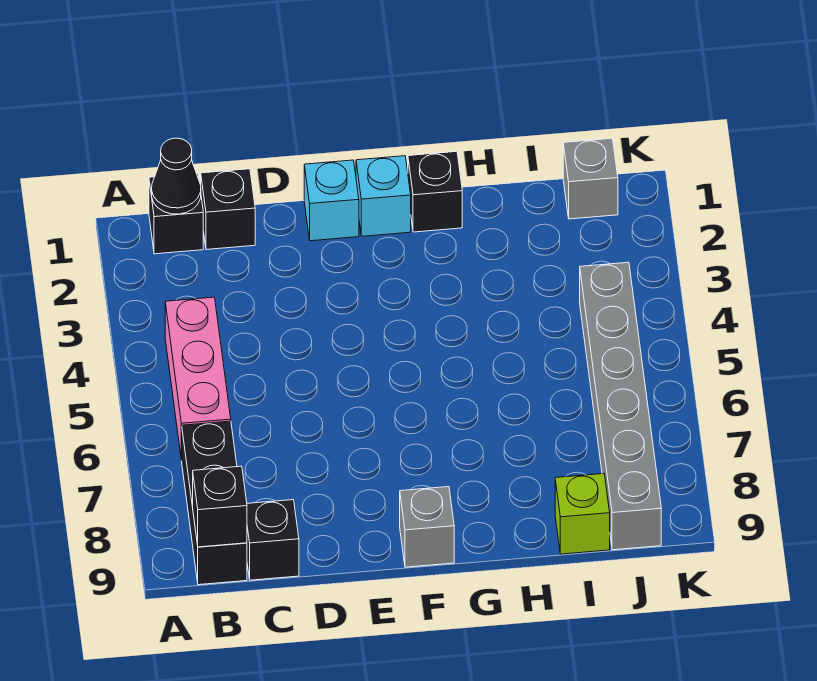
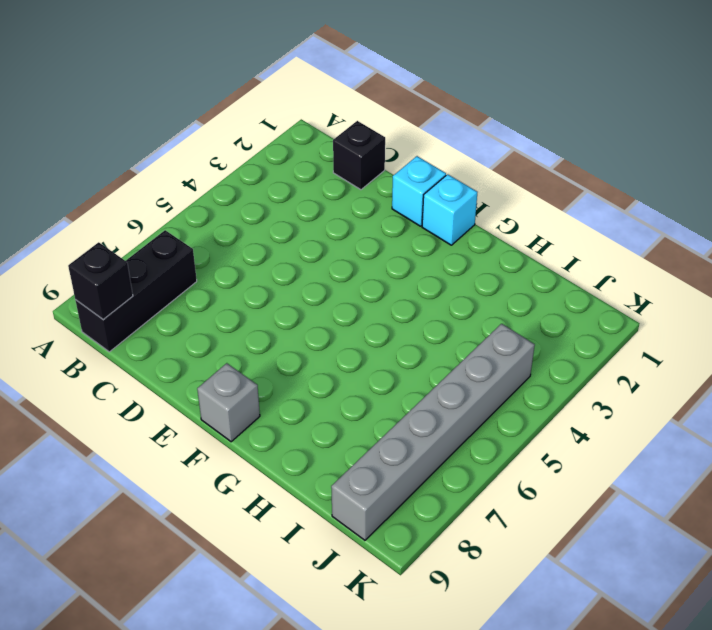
none -> black 1x1 brick [149,173,203,254]
none -> pink 1x3 brick [165,297,231,460]
none -> black 1x1 brick [247,500,299,580]

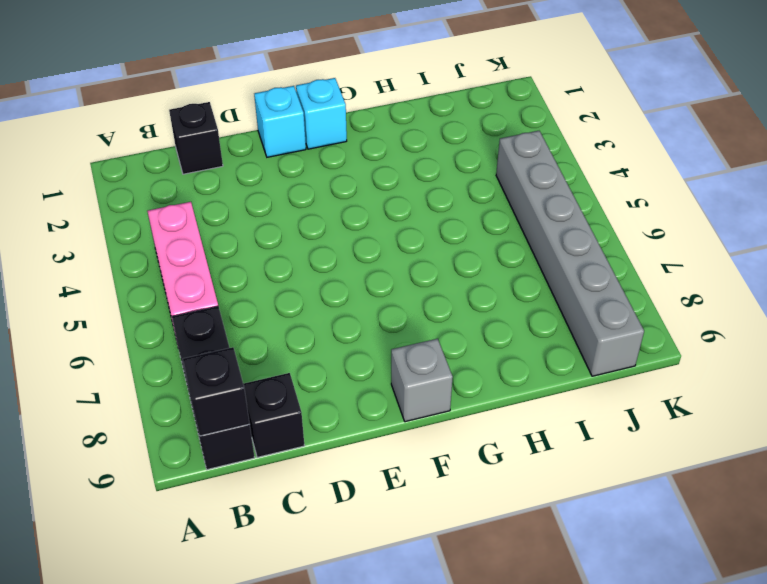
none -> black 1x1 brick [149,173,203,254]
none -> black 1x1 brick [408,151,462,232]
none -> lime 1x1 brick [555,474,610,554]

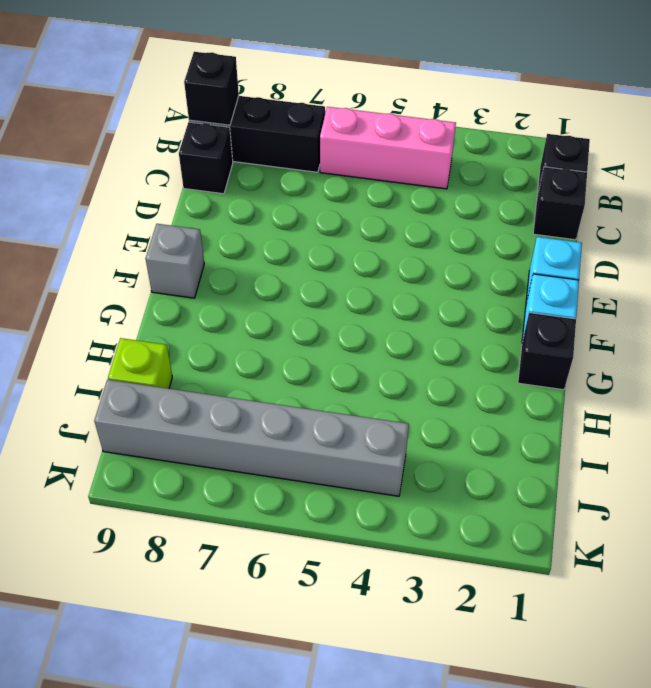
none -> grey 1x1 brick [563,138,618,219]
none -> black 1x1 cone [152,138,201,214]

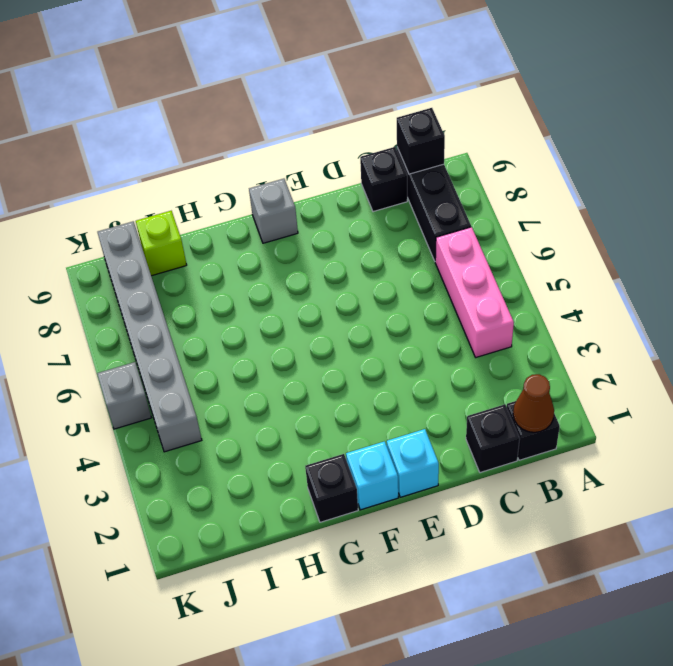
brown 1x1 cone [513,374,554,432] -> black 1x1 cone [152,138,201,214]
grey 1x1 brick [97,362,151,429] -> grey 1x1 brick moved to [563,138,618,219]

